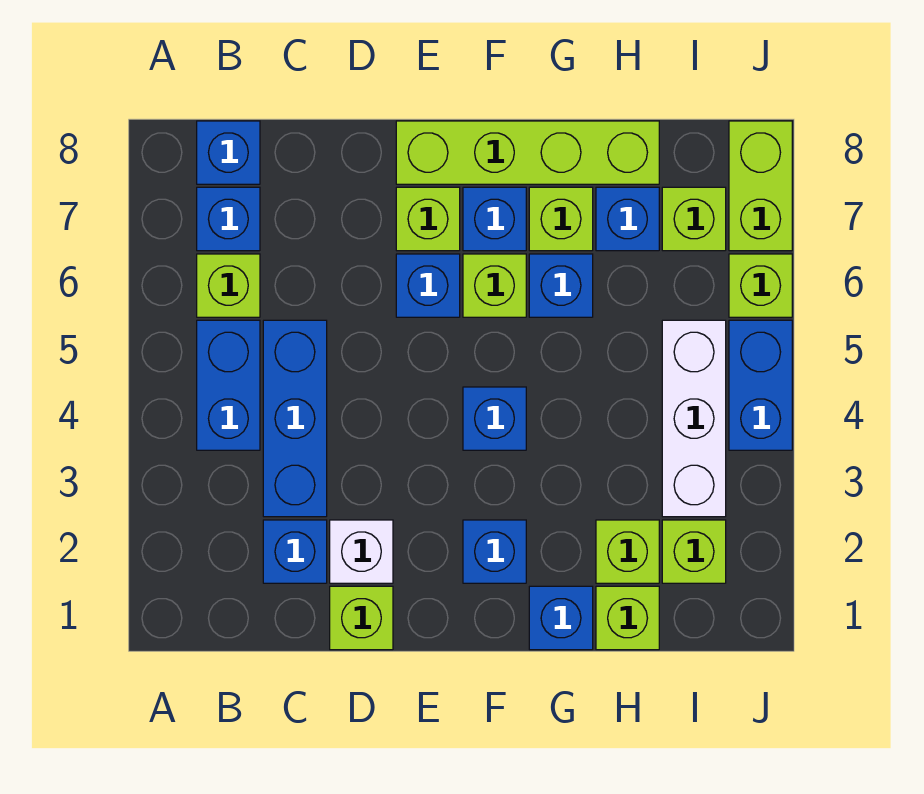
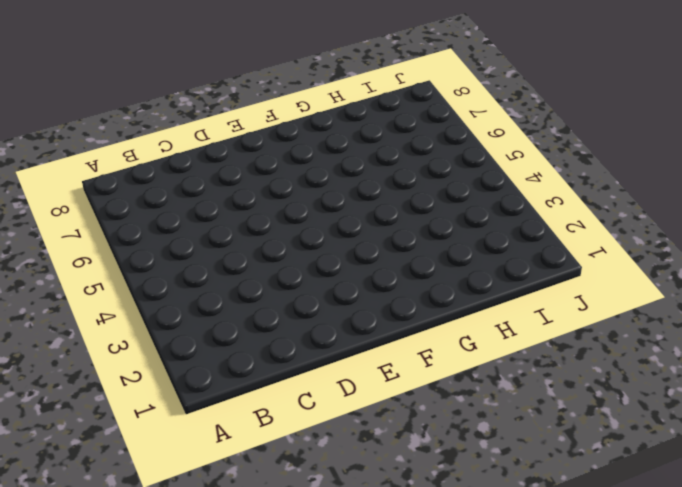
none -> blue 1x2 brick [197,320,260,450]
none -> lime 1x1 brick [197,254,260,317]
none -> blue 1x1 brick [197,187,260,251]

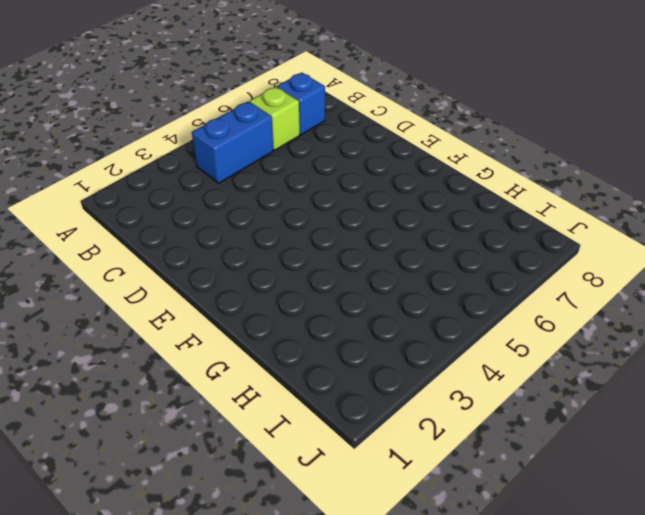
none -> blue 1x1 brick [197,121,260,184]
none -> blue 1x1 brick [263,520,327,583]
none -> blue 1x3 brick [263,320,327,517]

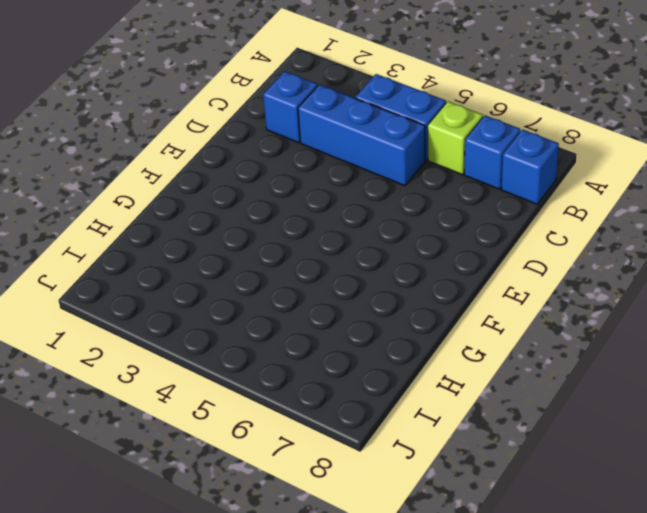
none -> lime 1x1 brick [330,586,393,650]
none -> white 1x1 brick [330,520,393,583]
none -> blue 1x1 brick [396,254,460,317]

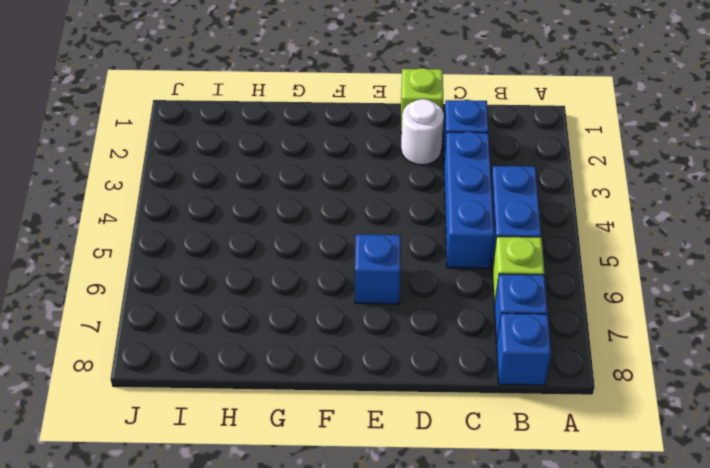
white 1x1 round brick [401,99,444,165] -> white 1x1 brick [330,520,393,583]
none -> lime 1x1 brick [396,187,460,251]
none -> lime 1x4 brick [396,121,659,184]
none -> blue 1x1 brick [463,520,526,583]

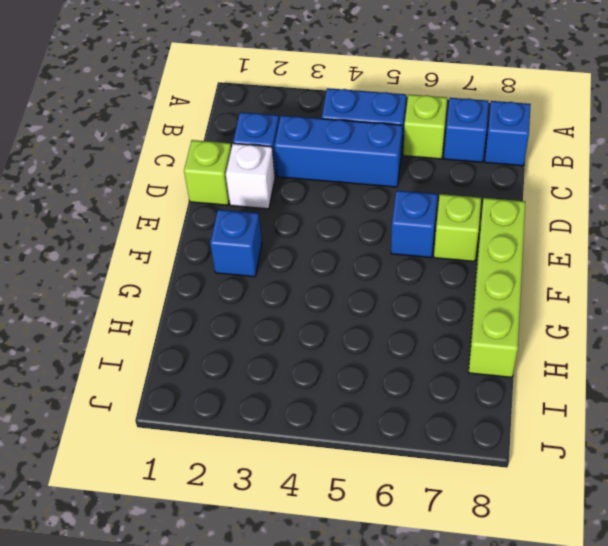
none -> blue 1x1 brick [463,387,526,450]
none -> lime 1x1 brick [463,254,526,317]
none -> blue 1x1 brick [463,187,526,251]

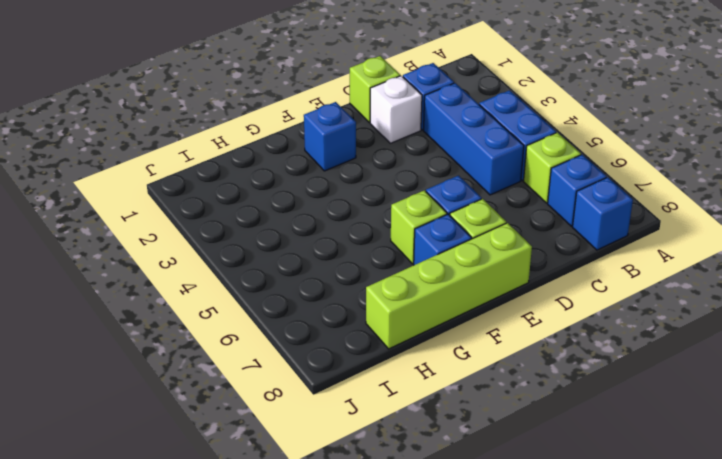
none -> blue 1x1 brick [463,387,526,450]
none -> blue 1x1 brick [529,586,593,650]
none -> blue 1x1 brick [529,254,593,317]

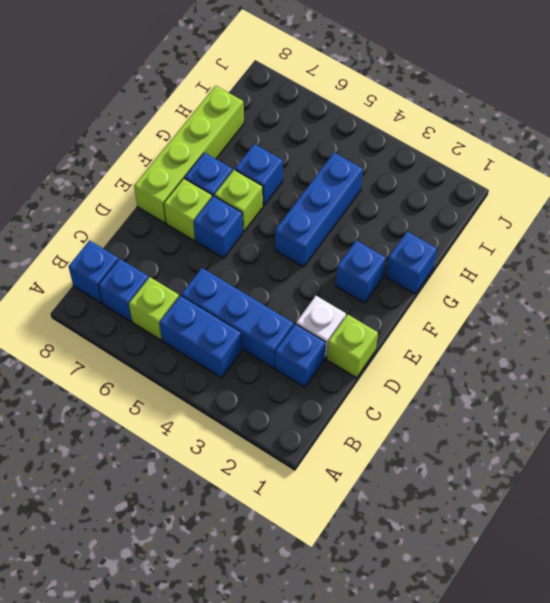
blue 1x3 brick [275,153,363,267] -> blue 1x1 brick [463,387,526,450]
none -> lime 1x1 brick [529,187,593,251]
none -> lime 1x1 brick [596,586,659,650]
none -> lime 1x1 brick [596,520,659,583]

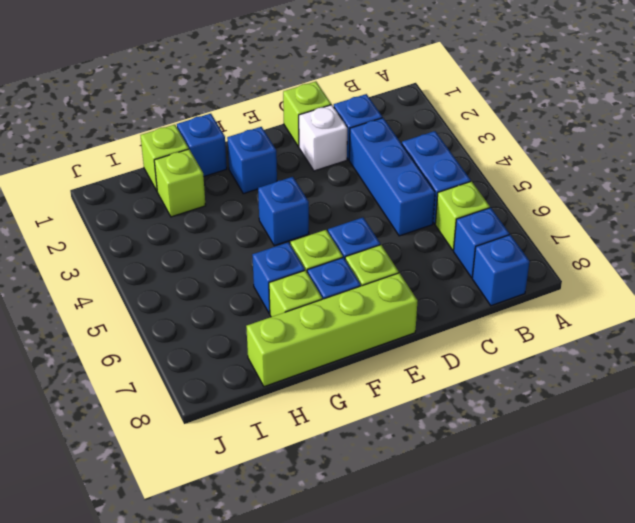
none -> blue 1x1 brick [596,187,659,251]
none -> lime 1x1 brick [662,520,726,583]
none -> white 1x3 brick [662,320,726,517]

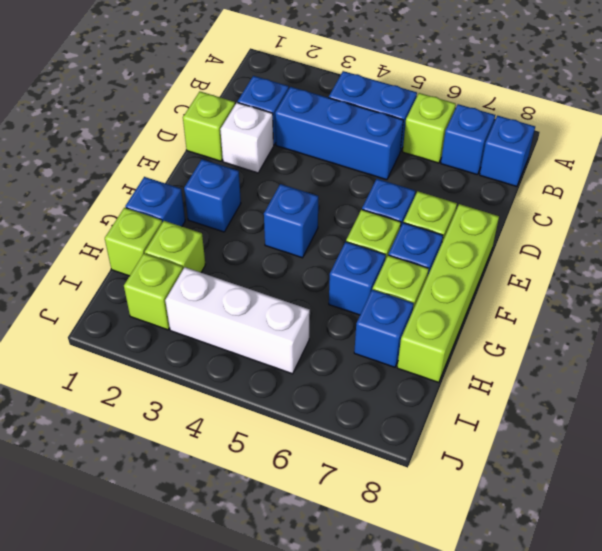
none -> lime 1x1 brick [662,187,726,251]
none -> blue 1x2 brick [729,320,792,450]
none -> lime 1x1 brick [729,254,792,317]

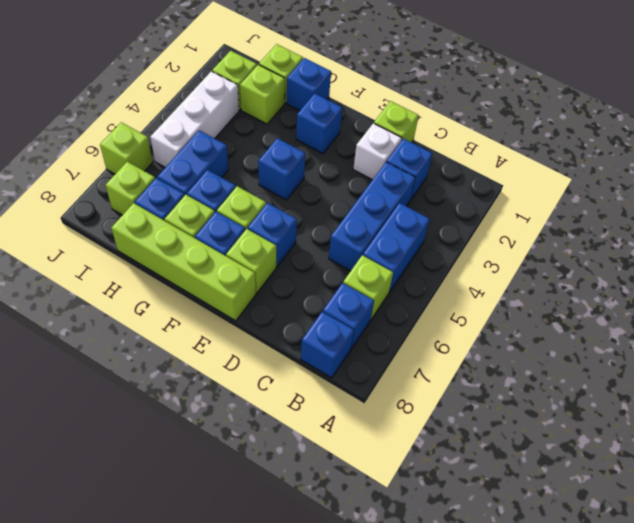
blue 1x2 brick [157,130,228,195] -> blue 1x2 brick moved to [729,320,792,450]
none -> lime 1x2 brick [729,121,792,251]

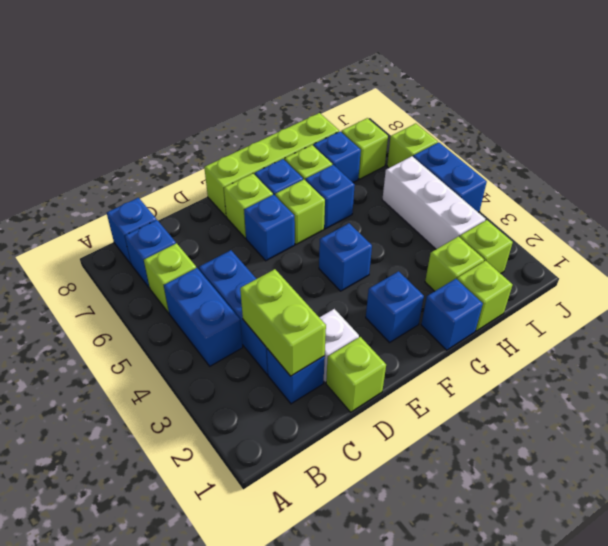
lime 1x2 brick [240,269,326,376] -> lime 1x2 brick moved to [729,121,792,251]

